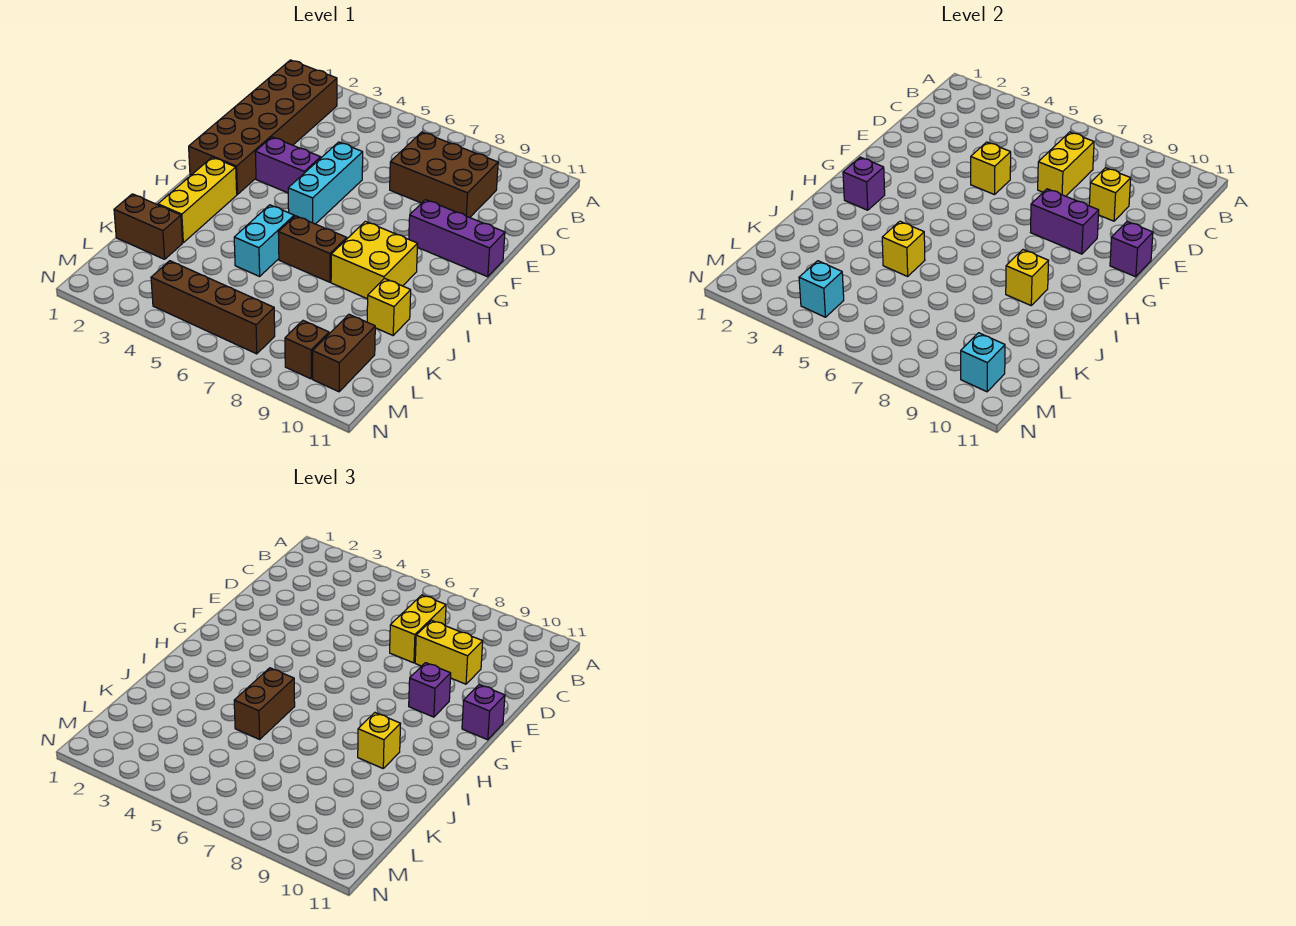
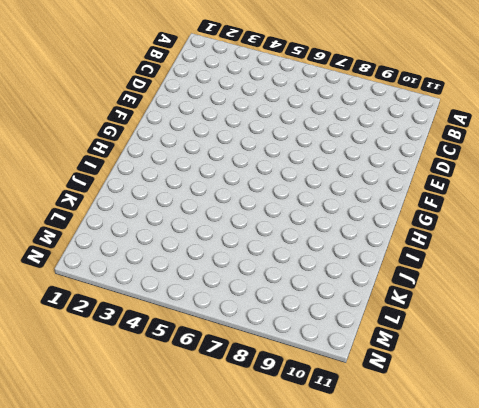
none -> brown 2x6 brick [189,60,337,195]
none -> brown 2x3 brick [390,132,498,217]
none -> cyan 1x3 brick [288,142,363,224]
none -> purple 1x2 brick [255,137,321,193]

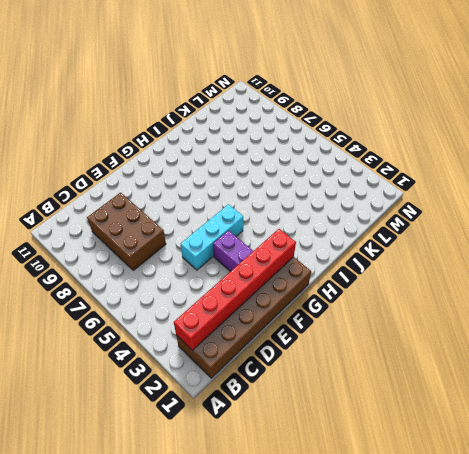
red 1x6 brick [174,229,296,350] -> none
none -> purple 1x3 brick [409,200,505,277]
none -> yellow 1x3 brick [158,157,237,243]
none -> yellow 2x2 brick [331,221,418,299]
none -> cyan 1x2 brick [234,205,294,276]

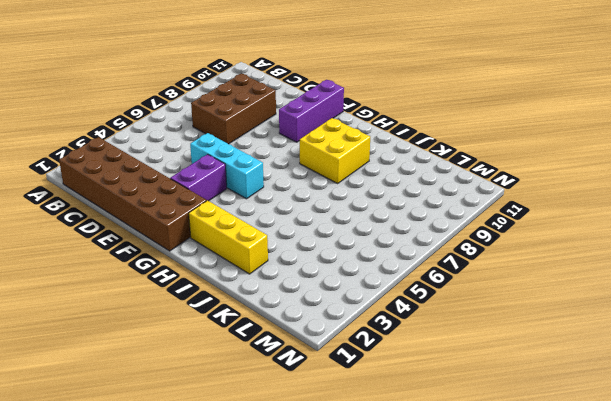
none -> cyan 1x2 brick [234,205,294,276]
none -> brown 1x2 brick [278,216,347,282]
none -> yellow 1x1 brick [367,278,411,335]
none -> brown 1x2 brick [114,194,182,259]

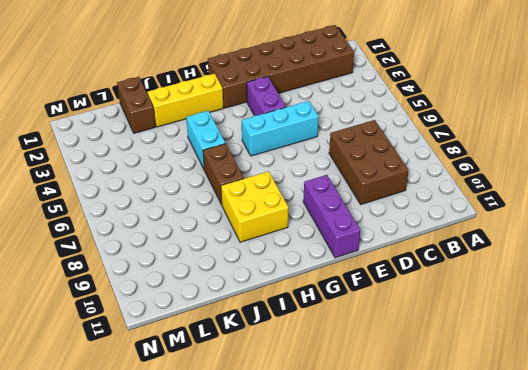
cyan 1x2 brick [186,111,226,169] -> cyan 1x2 brick turned to [234,205,294,276]
none -> yellow 1x1 brick [367,278,411,335]
none -> brown 1x2 brick [313,314,375,392]
none -> brown 1x4 brick [151,261,275,354]
none -> brown 1x1 brick [285,321,329,379]

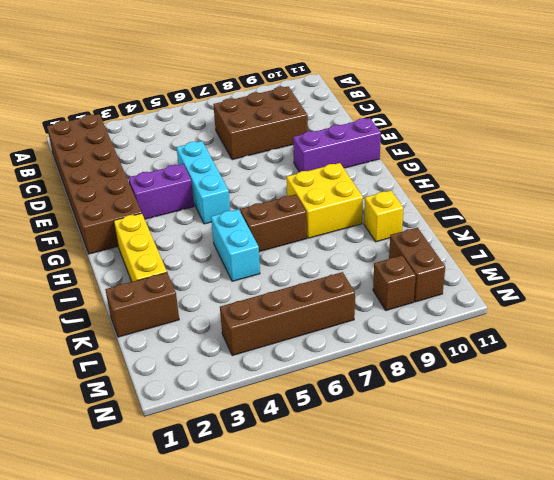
none -> yellow 1x2 brick [1038,132,1094,196]
none -> yellow 1x1 brick [1089,168,1131,221]
none -> yellow 1x1 brick [971,142,1011,195]
none -> purple 1x2 brick [1031,189,1099,254]

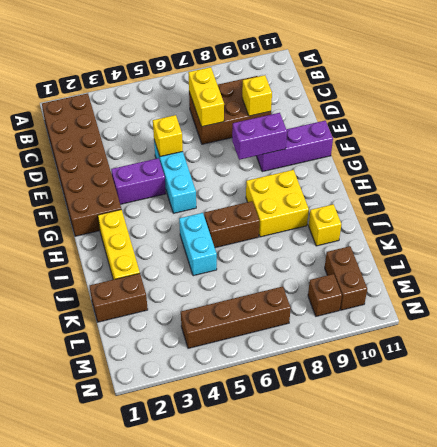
none -> purple 1x1 brick [1110,222,1153,277]
none -> purple 1x1 brick [843,157,885,210]
none -> yellow 1x1 brick [1006,250,1048,305]
none -> yellow 1x1 brick [882,221,925,276]

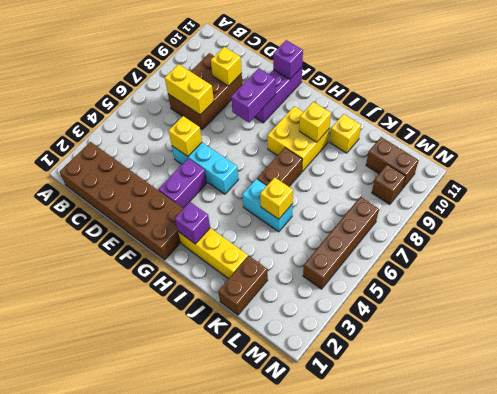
none -> cyan 1x1 brick [799,261,844,317]
none -> cyan 1x1 brick [961,333,1005,392]
none -> yellow 1x2 brick [390,595,446,663]
none -> yellow 1x2 brick [415,620,483,684]

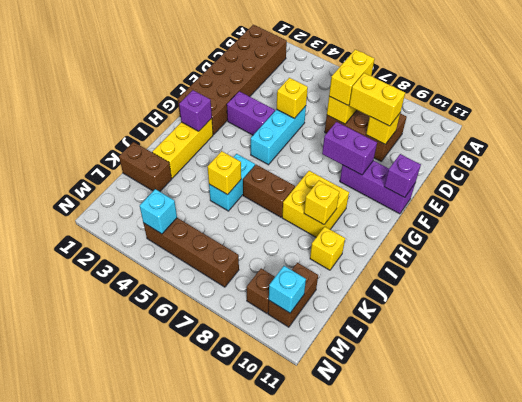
none -> purple 1x1 brick [409,663,451,717]
none -> purple 1x1 brick [462,685,505,740]
none -> brown 1x2 brick [234,668,295,739]
none -> yellow 1x1 brick [358,713,400,768]

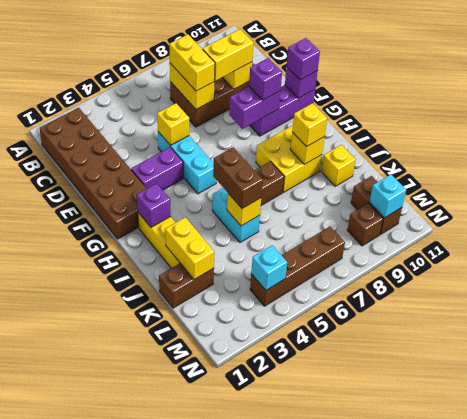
yellow 1x2 brick [165,217,214,280] -> none

